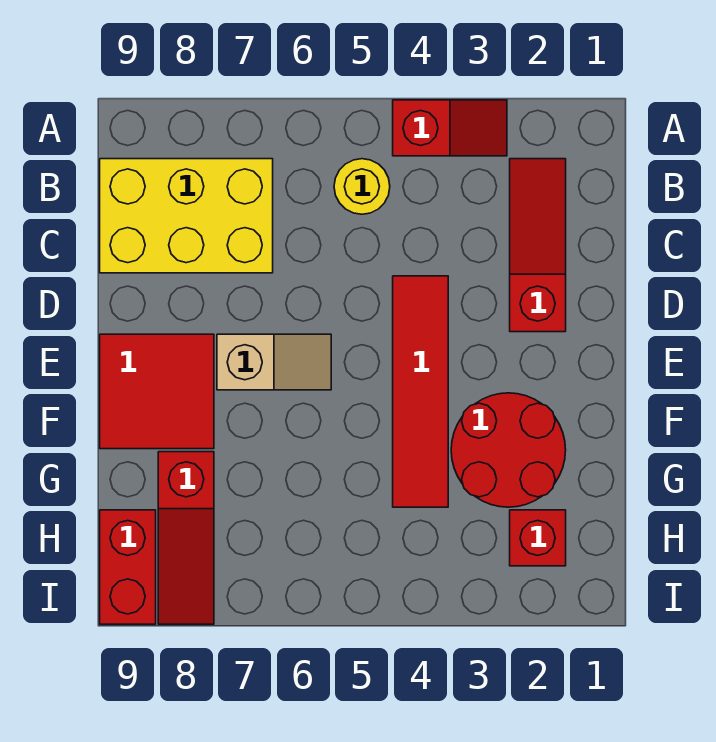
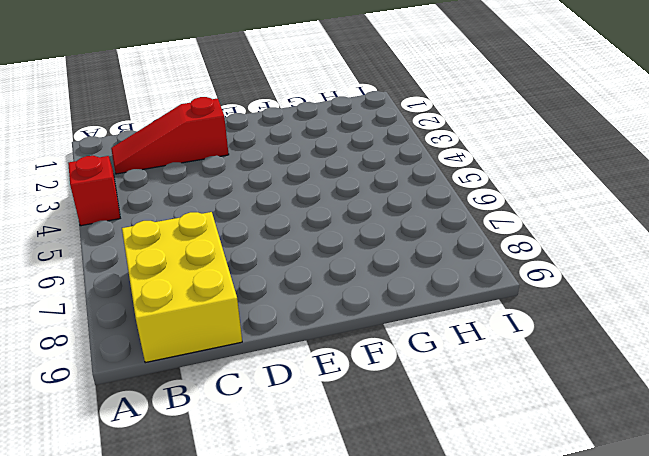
none -> yellow 1x1 round brick [334,159,390,214]
none -> red 1x4 tile [393,276,448,507]

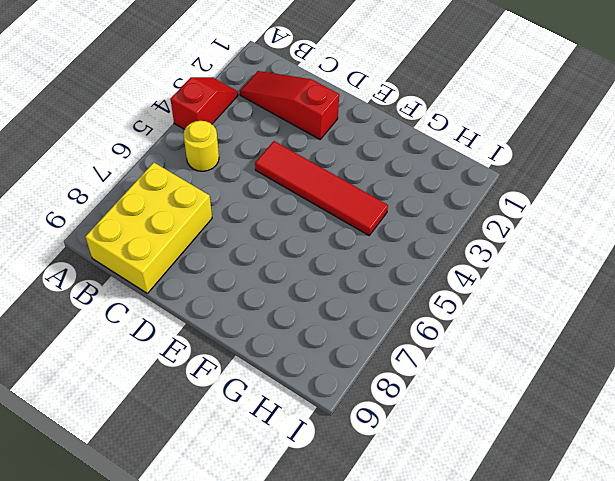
none -> tan 1x2 slope [217,334,331,390]
none -> red 2x2 tile [100,334,214,449]

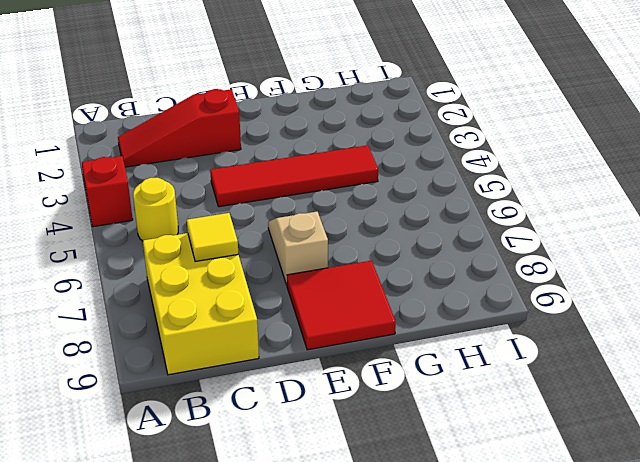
yellow 1x1 tile [187,213,238,262] -> none
none -> red 2x2 round brick [451,393,566,507]
none -> red 1x3 slope [158,452,214,624]

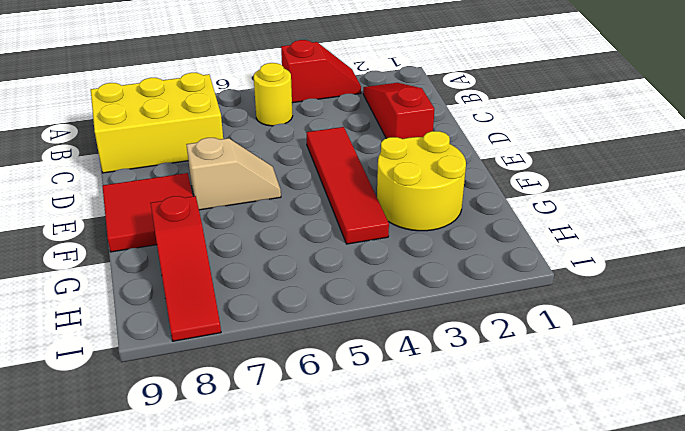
yellow 2x2 round brick [377,131,466,231] -> red 2x2 round brick [451,393,566,507]
none -> red 1x1 brick [510,510,566,566]
none -> red 1x2 brick [100,510,156,624]

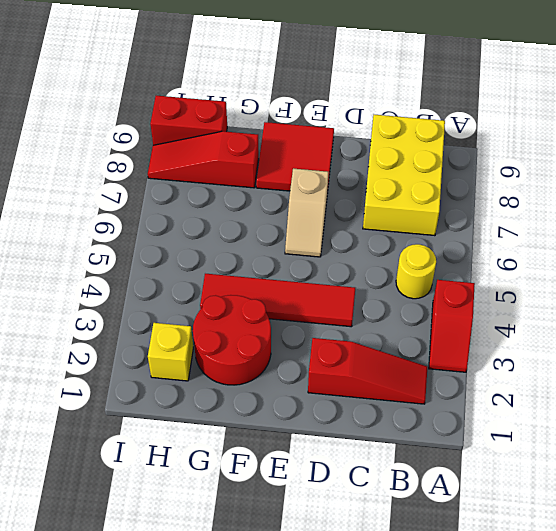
yellow 1x1 brick [148,323,193,381] -> red 1x1 brick [510,510,566,566]

